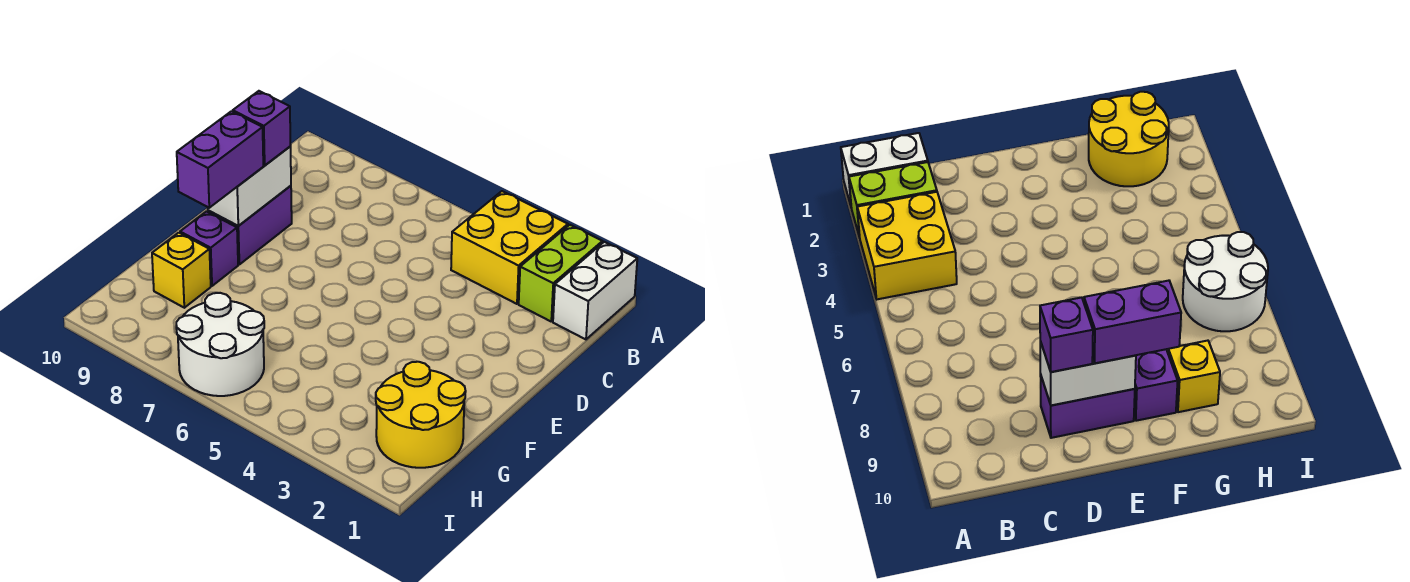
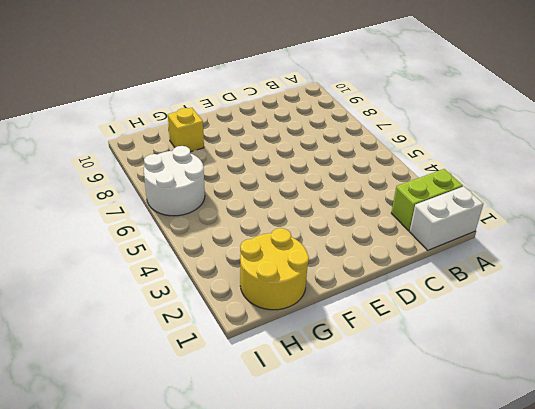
none -> yellow 2x2 brick [451,191,568,304]
none -> purple 1x2 brick [208,186,292,264]

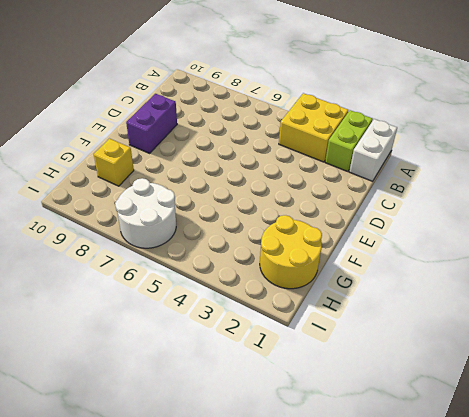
none -> purple 1x1 brick [180,212,238,286]
none -> white 1x2 brick [208,147,291,226]

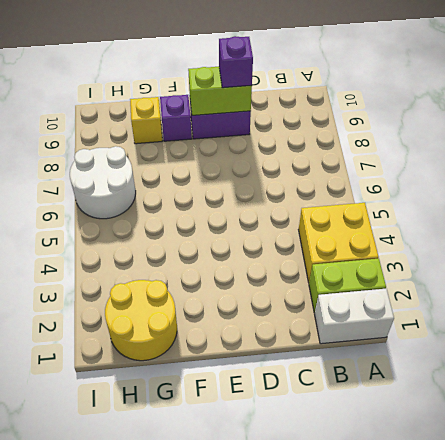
lime 1x2 brick [188,67,252,115] -> white 1x2 brick [208,147,291,226]
none -> purple 1x2 brick [177,111,263,208]

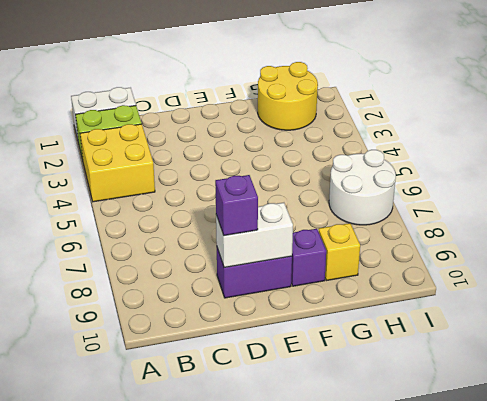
none -> purple 1x2 brick [177,111,263,208]

